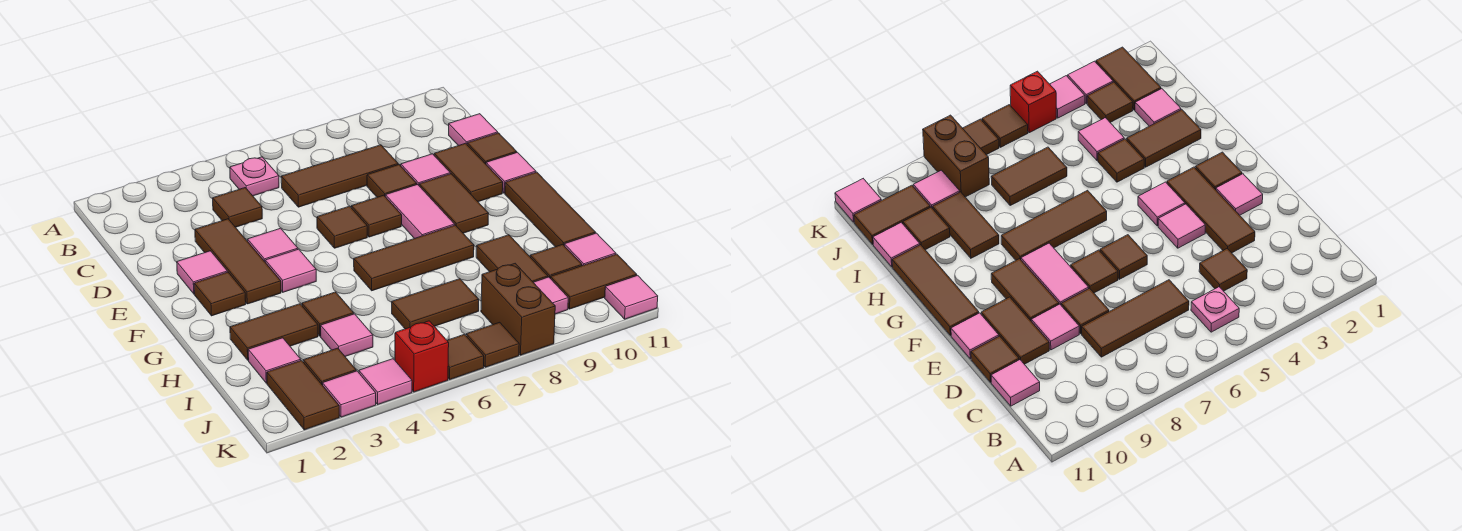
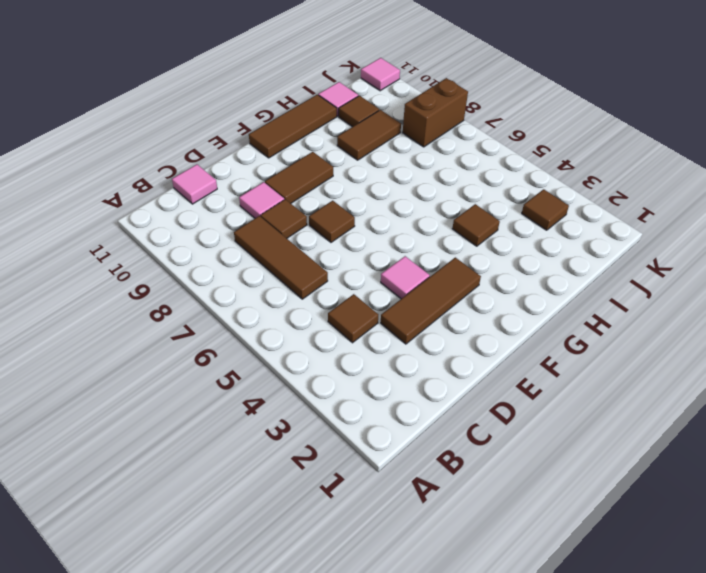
none -> pink 1x1 plate [230,157,279,196]
none -> brown 1x2 tile [434,143,503,202]
none -> brown 1x1 tile [467,133,517,164]
none -> pink 1x1 tile [177,251,227,294]

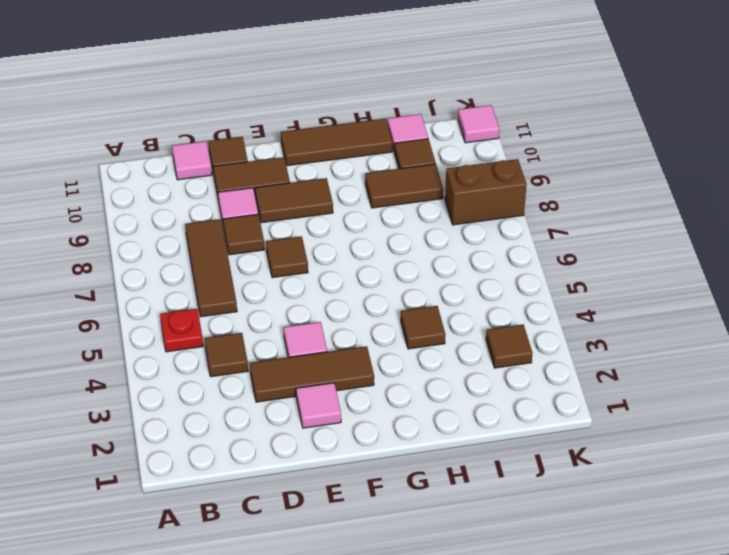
red 1x1 plate [160,309,203,352] -> pink 1x1 plate [230,157,279,196]
none -> brown 1x1 tile [317,206,367,248]
none -> pink 1x2 tile [385,185,455,239]
none -> pink 1x1 tile [486,152,536,193]
none -> brown 1x1 tile [194,272,246,316]

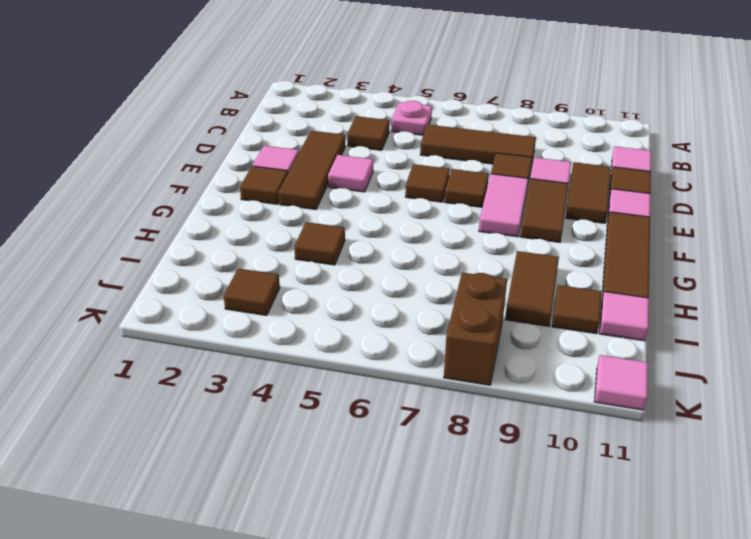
none -> pink 1x1 tile [265,249,316,292]
none -> brown 1x3 tile [354,225,474,291]
none -> brown 1x2 tile [230,304,318,360]
none -> pink 1x1 tile [248,338,301,383]

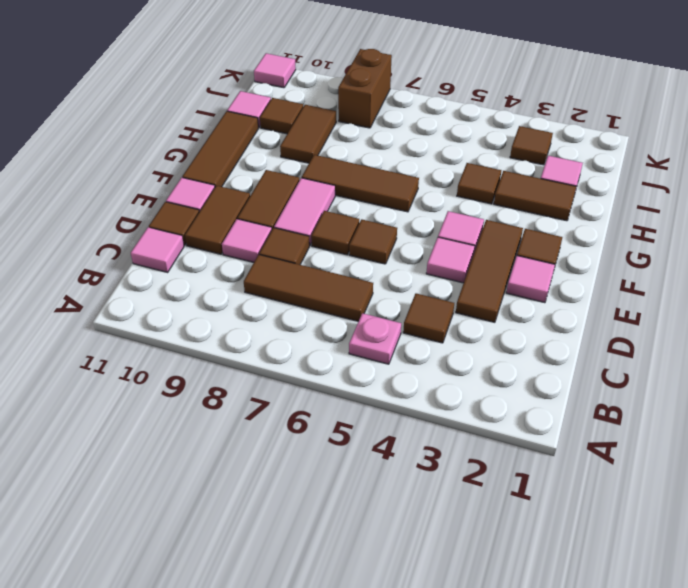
none -> pink 1x1 tile [321,314,373,356]
none -> brown 1x2 tile [392,279,479,329]
none -> brown 1x2 tile [267,360,339,430]
none -> pink 1x1 tile [533,277,568,314]

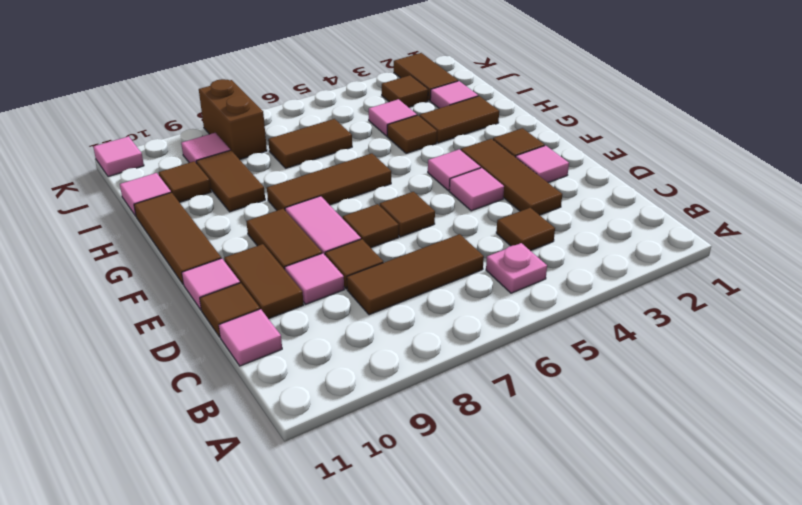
none -> brown 1x2 tile [550,254,637,309]
none -> pink 1x1 tile [322,371,376,417]
none -> pink 1x1 tile [359,359,412,404]
none -> red 1x1 brick [395,321,449,392]

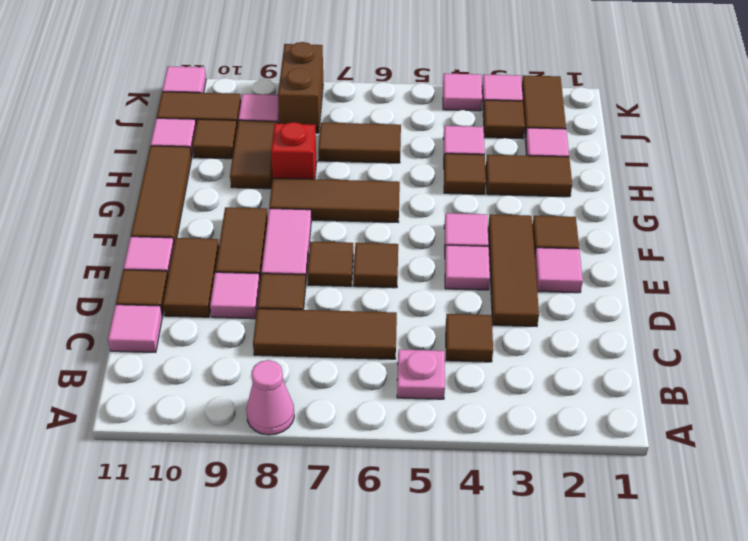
pink 1x1 cone [246,360,294,435] -> none
red 1x1 brick [271,122,317,179] -> red 1x1 brick moved to [395,321,449,392]
none -> brown 1x1 tile [447,334,484,379]
none -> brown 1x1 tile [466,322,519,367]

